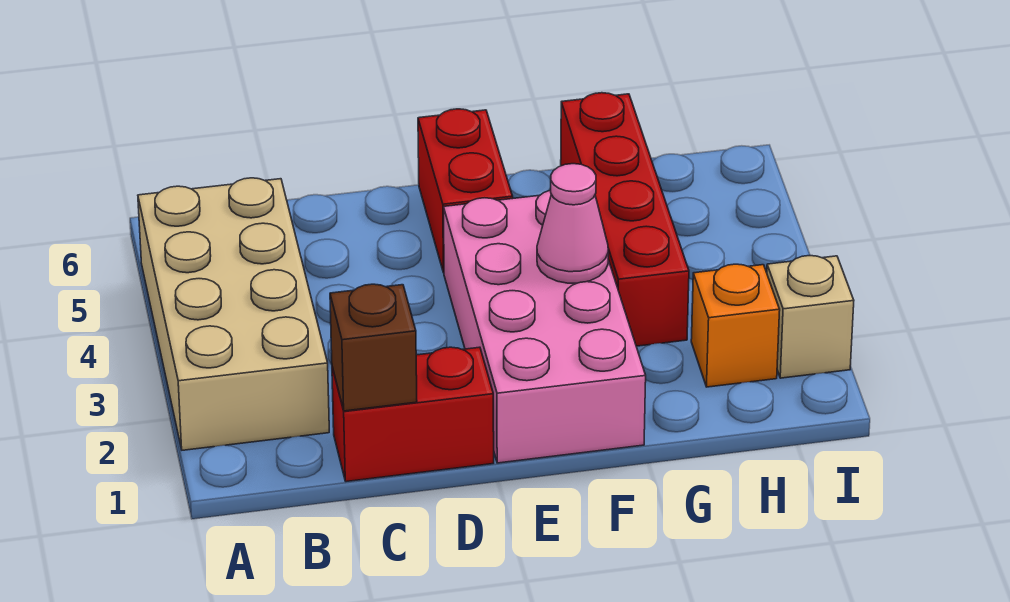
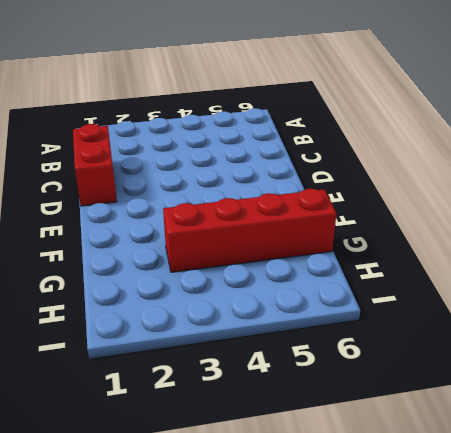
none -> tan 2x4 brick [138,178,329,450]
none -> pink 2x4 brick [443,190,646,463]

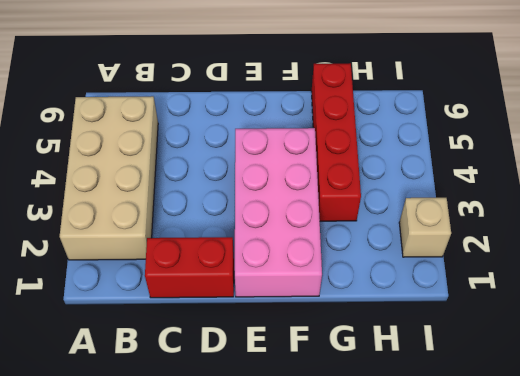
none -> red 1x2 brick [418,109,513,273]
none -> orange 1x1 brick [691,264,780,387]

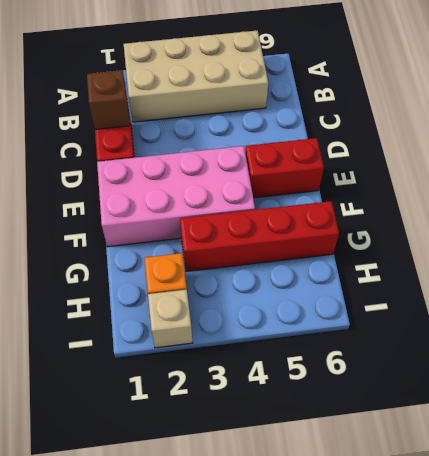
none -> pink 1x1 cone [537,164,608,283]

